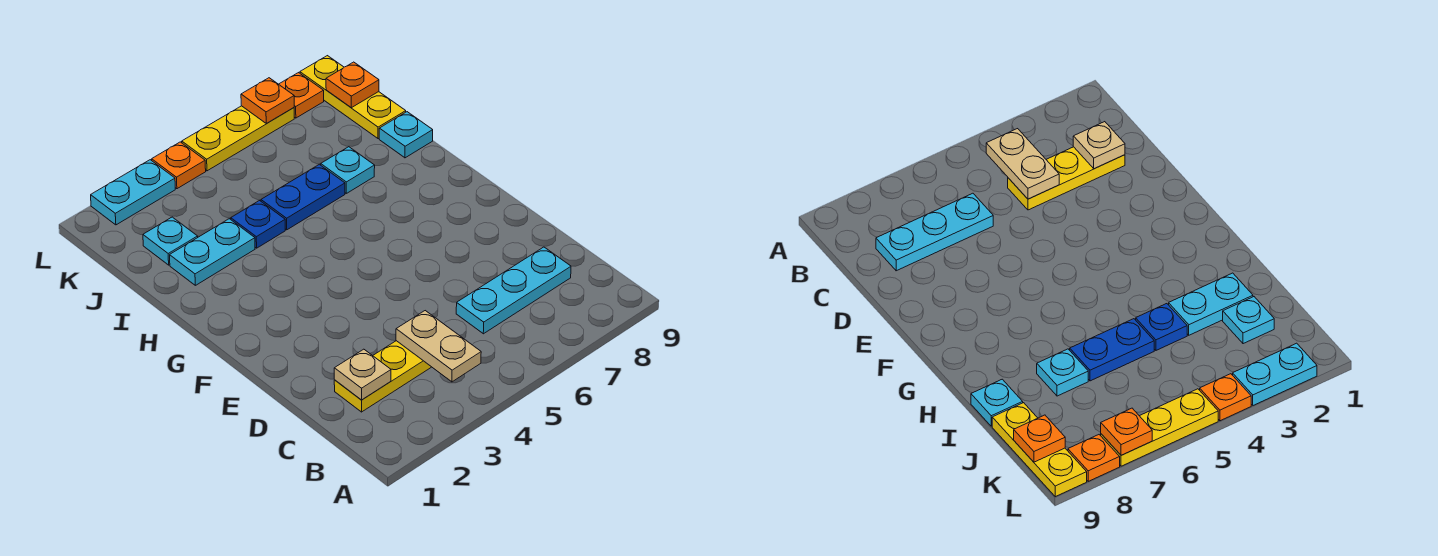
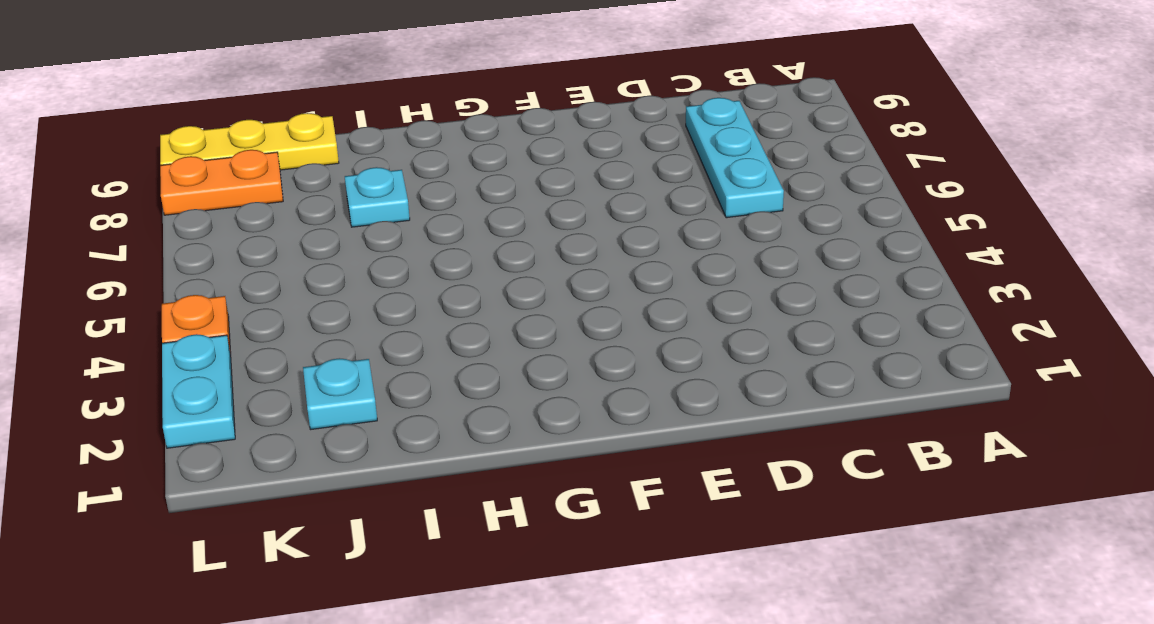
orange 1x2 plate [160,150,283,215] -> orange 1x1 plate [279,73,324,118]
none -> yellow 1x3 plate [334,341,431,412]
none -> cyan 1x2 plate [170,219,255,285]
none -> blue 1x1 plate [231,201,285,248]

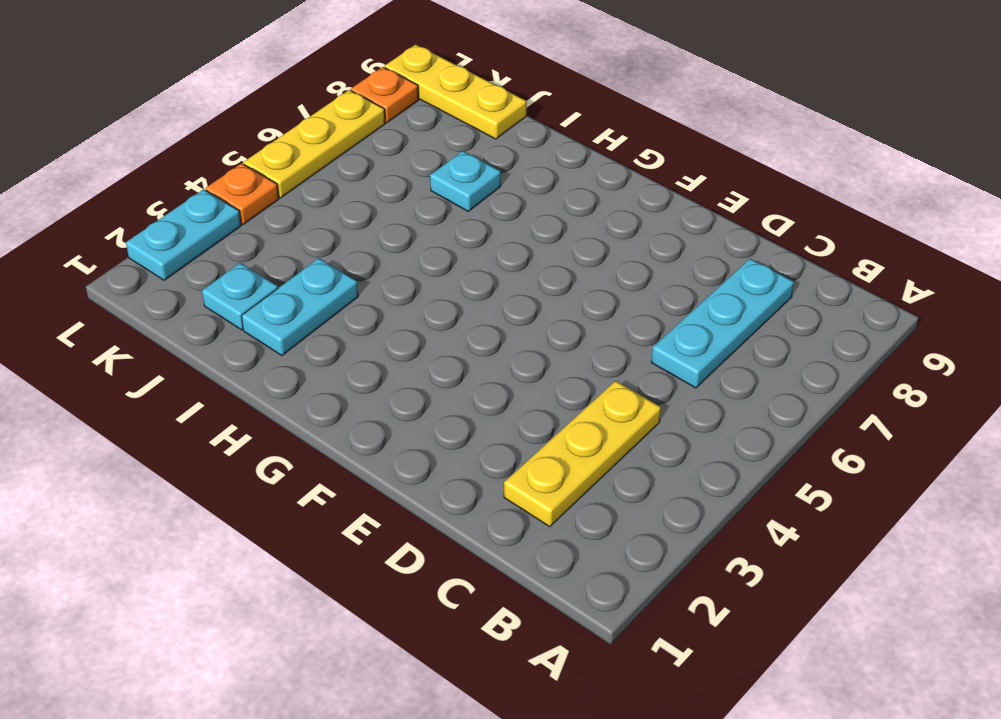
none -> blue 1x1 plate [231,201,285,248]
none -> blue 1x2 plate [261,164,345,230]
none -> cyan 1x1 plate [379,112,433,158]

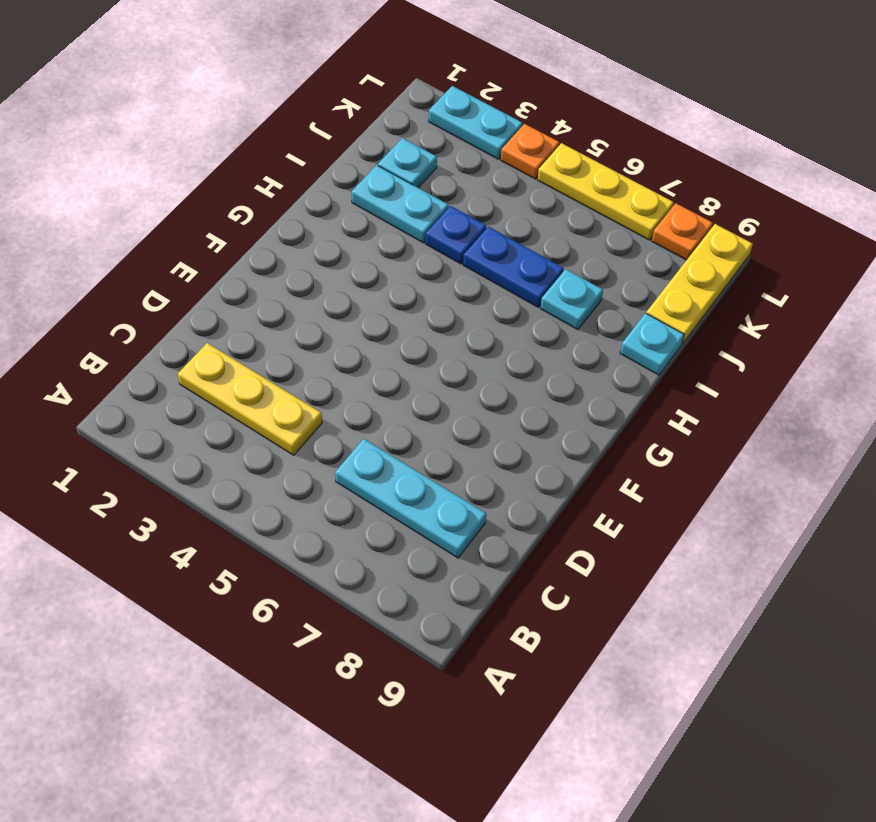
none -> tan 1x2 plate [396,311,481,382]
none -> tan 1x1 plate [334,349,391,400]
none -> orange 1x1 plate [326,62,379,108]

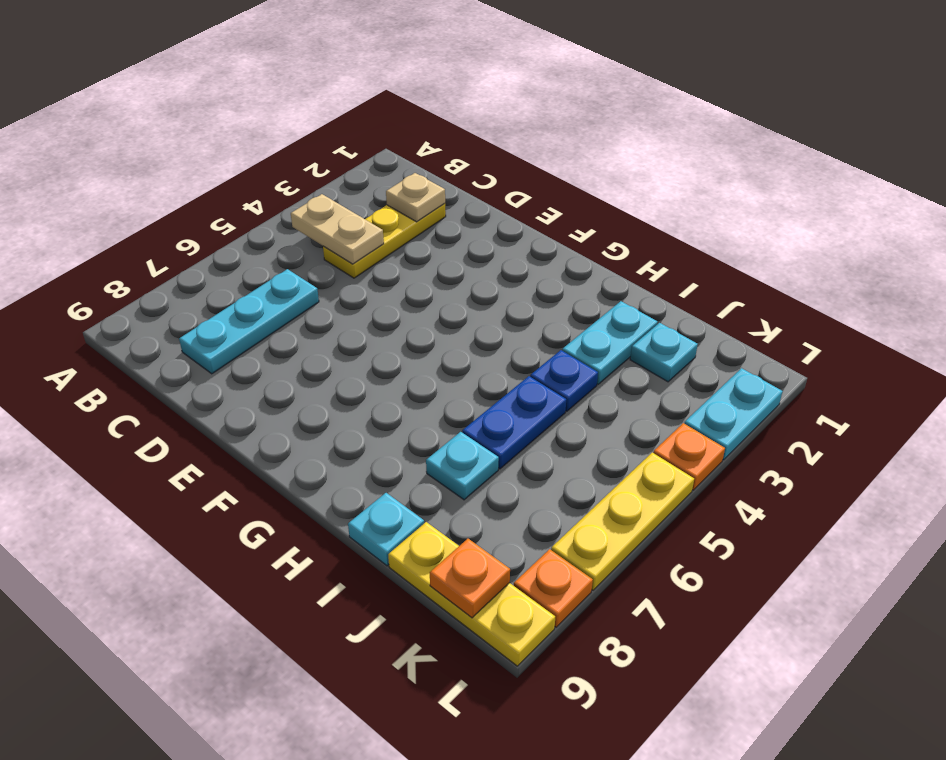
none -> orange 1x1 plate [241,78,294,124]

